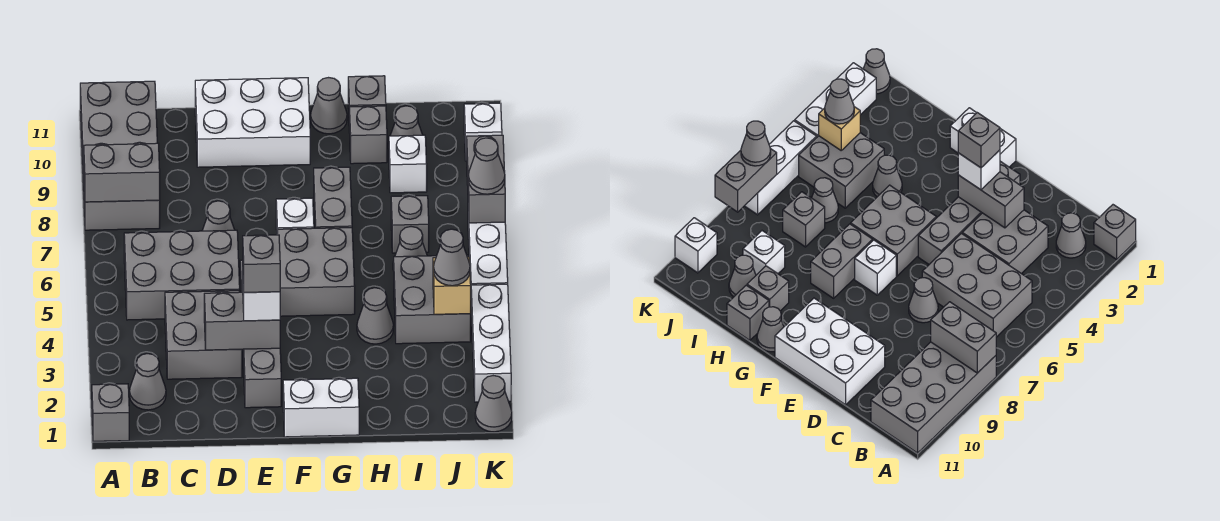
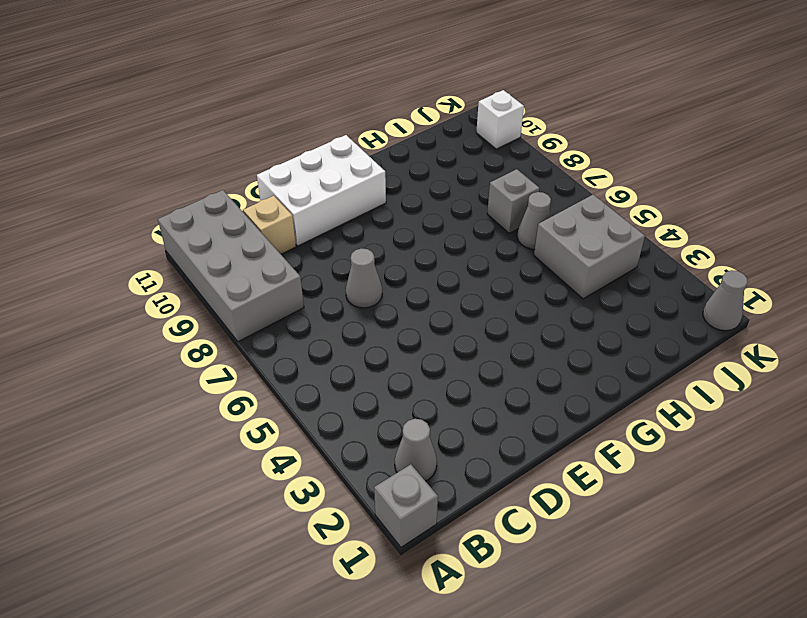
tan 1x1 brick [243,196,296,254] -> tan 1x1 brick moved to [433,257,471,314]
none -> grey 2x3 brick [124,230,240,320]
none -> grey 2x2 brick [165,291,242,379]
none -> grey 1x4 brick [240,260,281,408]
none -> white 1x2 brick [283,378,359,437]

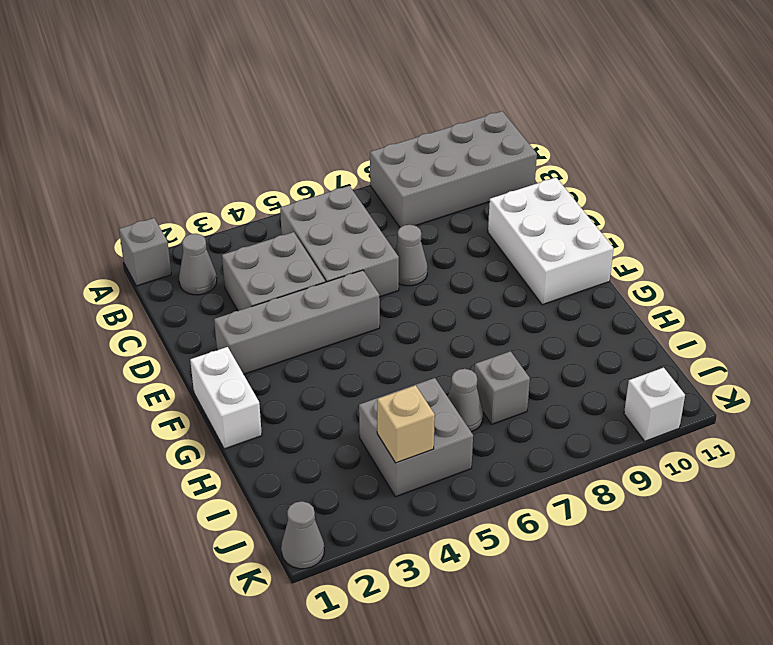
none -> grey 2x2 brick [278,228,355,316]
none -> white 1x1 brick [276,198,314,235]
none -> grey 1x2 brick [314,167,352,228]
none -> grey 1x1 cone [311,78,347,134]

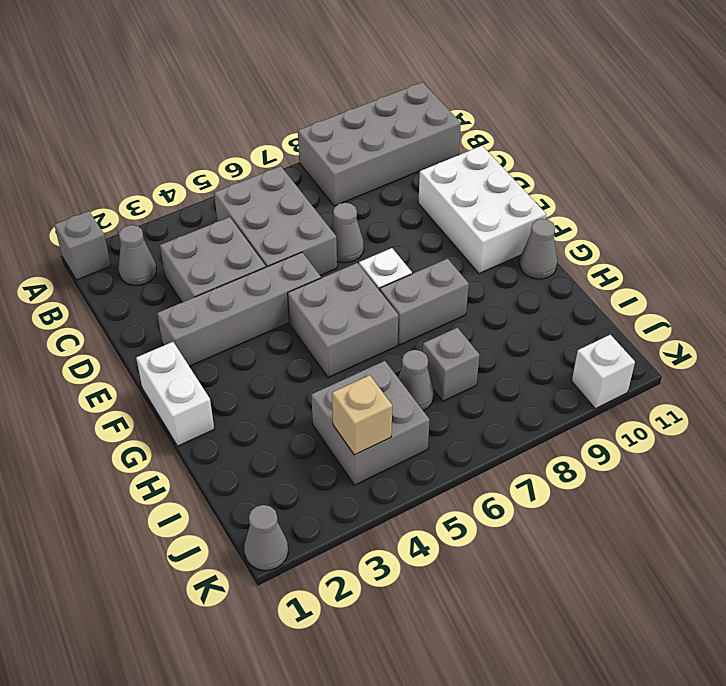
none -> grey 1x1 cone [357,288,393,344]
none -> grey 1x1 brick [350,106,387,164]
none -> grey 1x1 brick [348,76,386,133]
none -> white 1x1 brick [389,135,427,193]

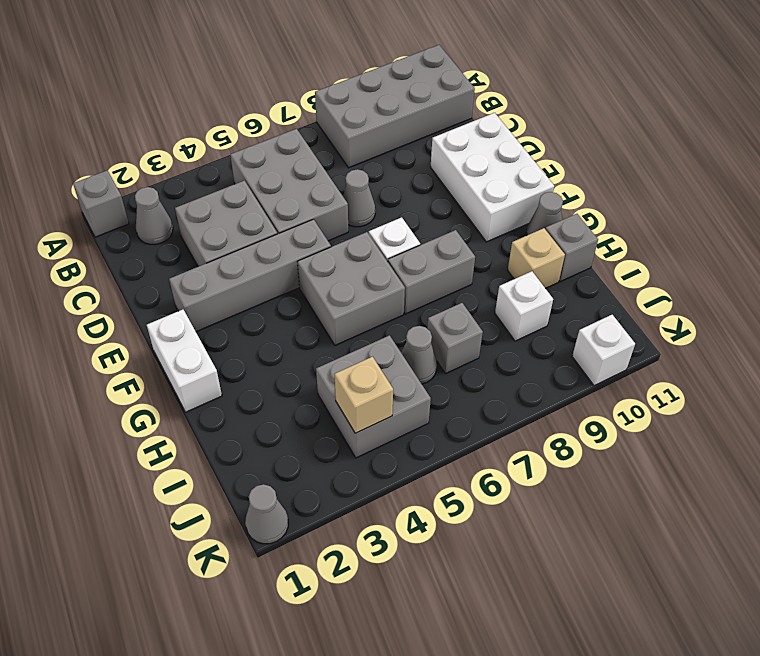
tan 1x1 brick [508,228,565,288] -> grey 1x1 brick [350,106,387,164]
none -> grey 1x1 cone [357,288,393,344]
none -> grey 1x1 cone [388,106,422,149]
none -> white 1x3 brick [471,284,511,402]
none -> white 1x3 brick [468,212,508,285]

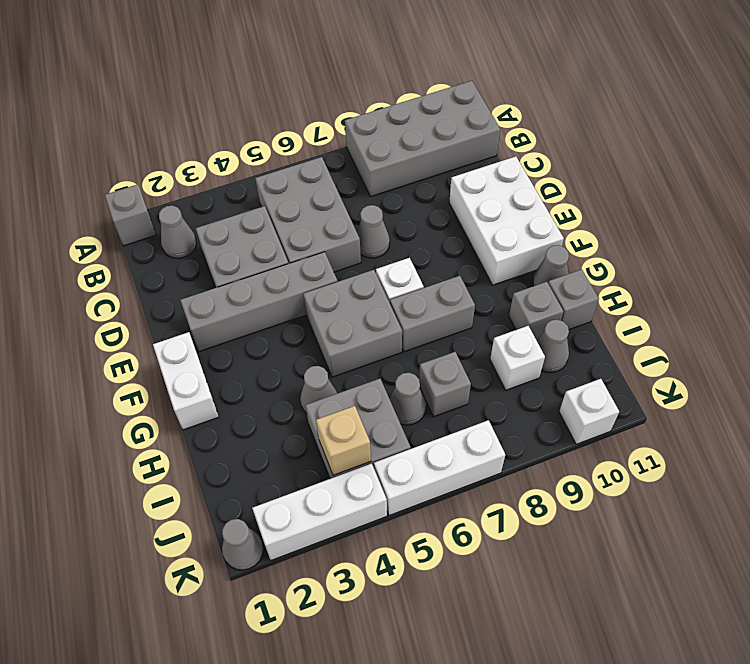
none -> grey 1x2 brick [84,143,160,202]
none -> grey 1x2 brick [204,292,280,350]
none -> grey 1x2 brick [467,135,505,223]
none -> white 1x1 brick [243,284,280,321]

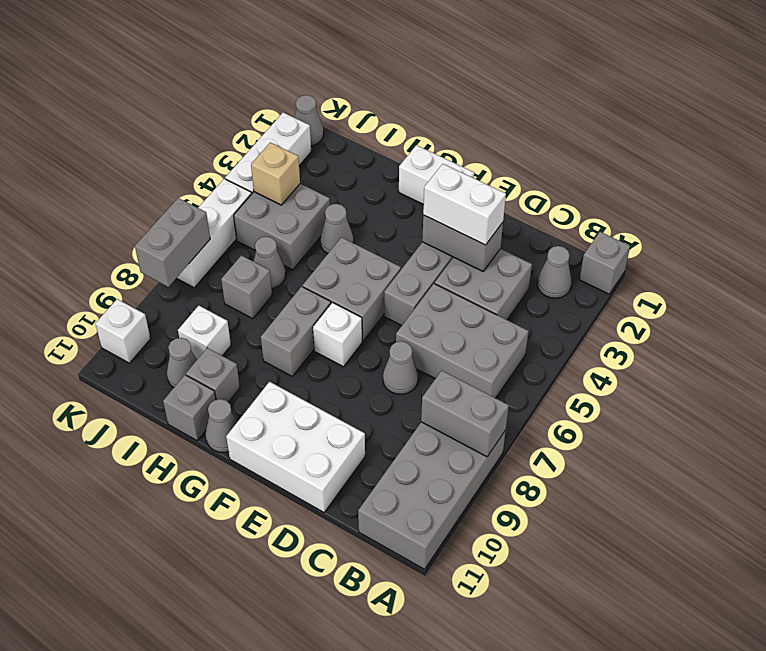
white 1x2 brick [423,164,506,245] -> white 1x1 brick [243,284,280,321]
none -> grey 1x1 cone [434,229,470,286]
none -> grey 1x1 cone [468,138,505,194]
none -> grey 1x1 brick [243,235,280,293]

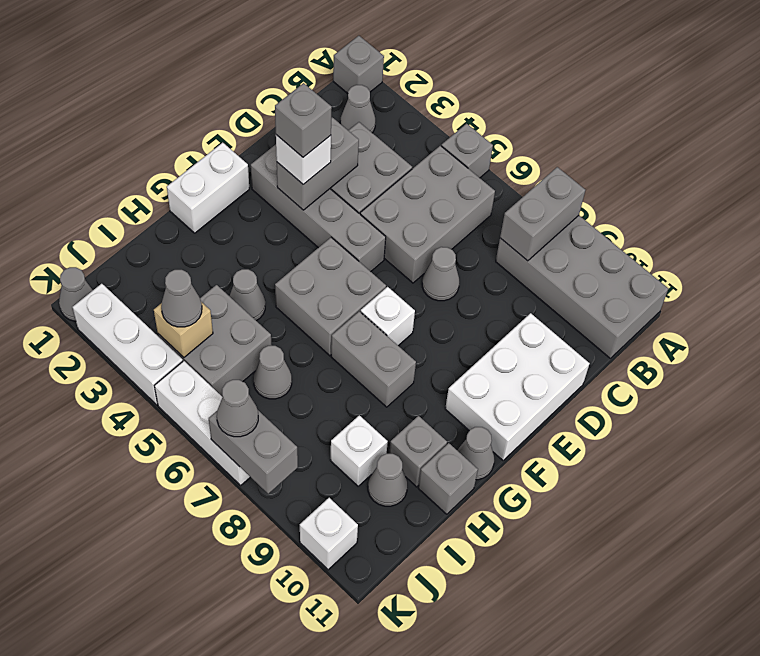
grey 1x1 brick [441,124,493,178] -> grey 1x1 brick moved to [391,196,429,253]

